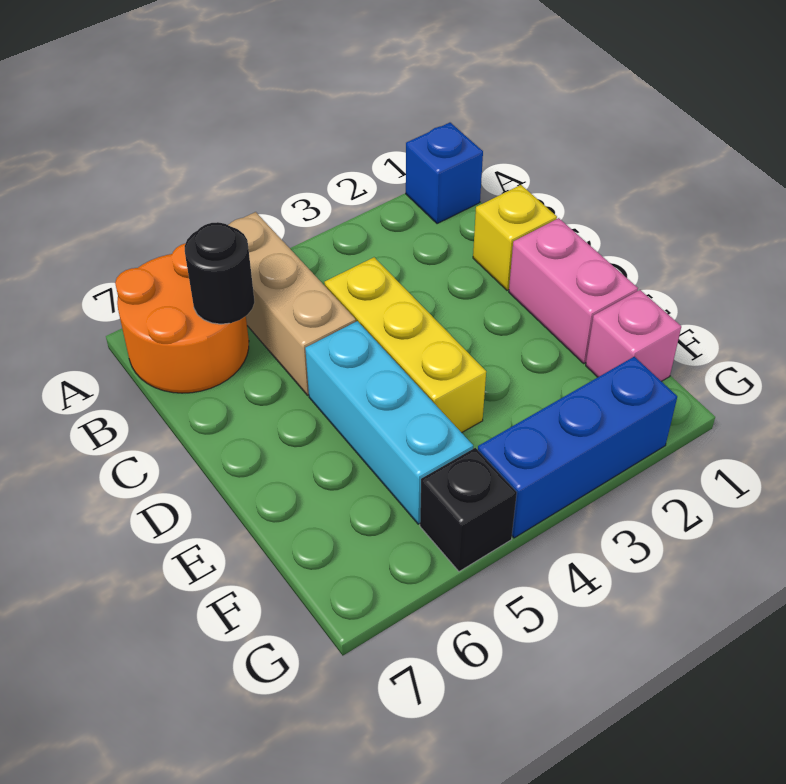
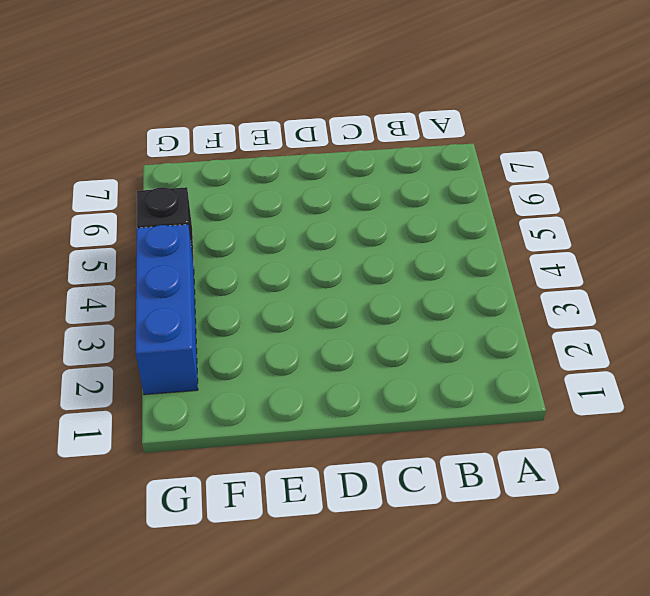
none -> blue 1x1 brick [406,123,483,224]
none -> tan 1x3 brick [228,212,356,396]

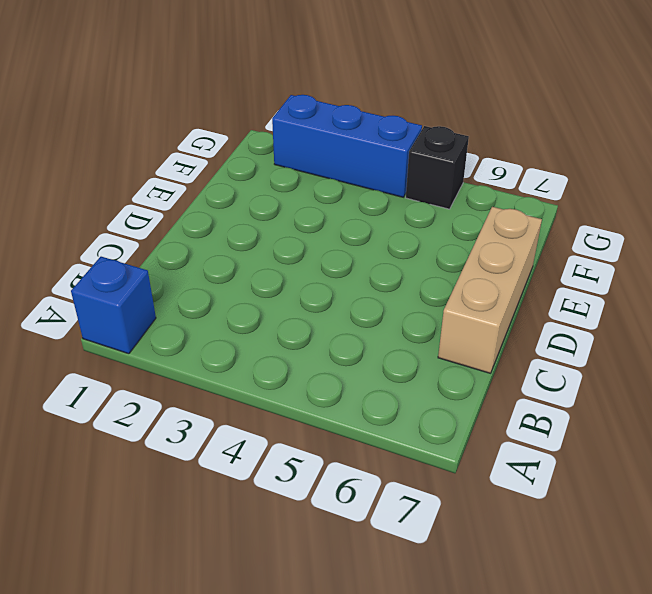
tan 1x3 brick [438,207,542,373] -> tan 1x3 brick moved to [228,212,356,396]
none -> orange 2x2 round brick [115,244,249,393]
none -> yellow 1x1 brick [473,185,557,290]

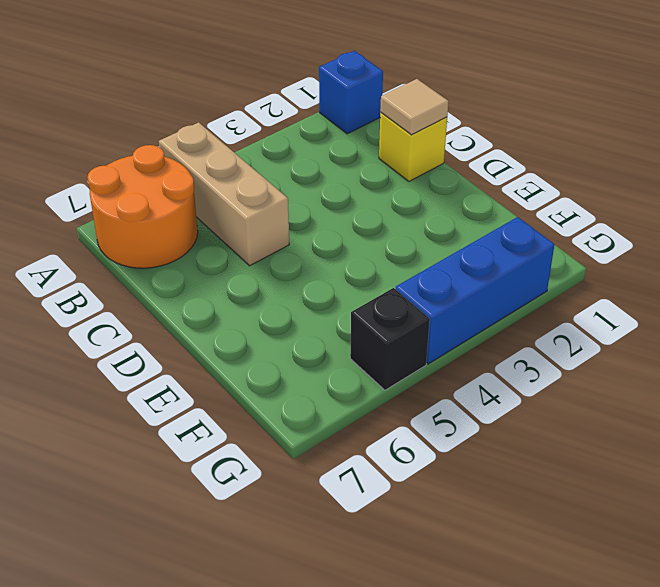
tan 1x1 tile [380,79,449,135] -> none
none -> yellow 1x3 brick [324,257,486,433]
none -> pink 1x2 brick [509,218,638,363]

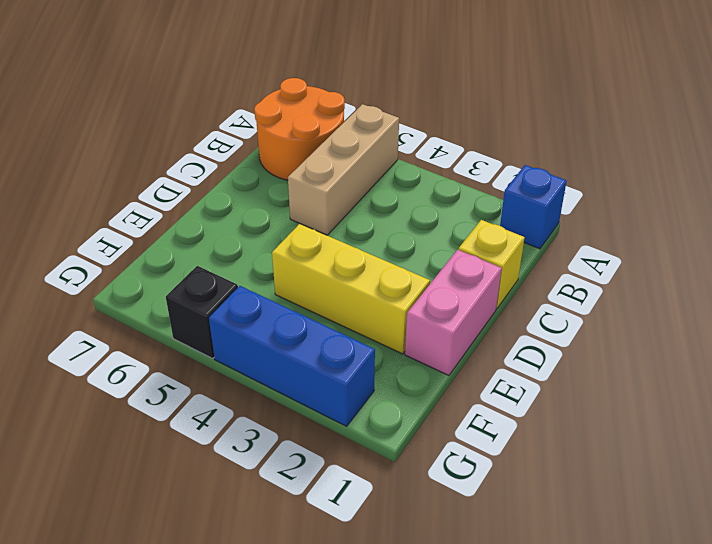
yellow 1x3 brick [272,224,430,354] -> yellow 1x3 brick turned to [324,257,486,433]
none -> cyan 1x3 brick [305,321,473,524]
none -> pink 1x1 brick [586,290,681,381]

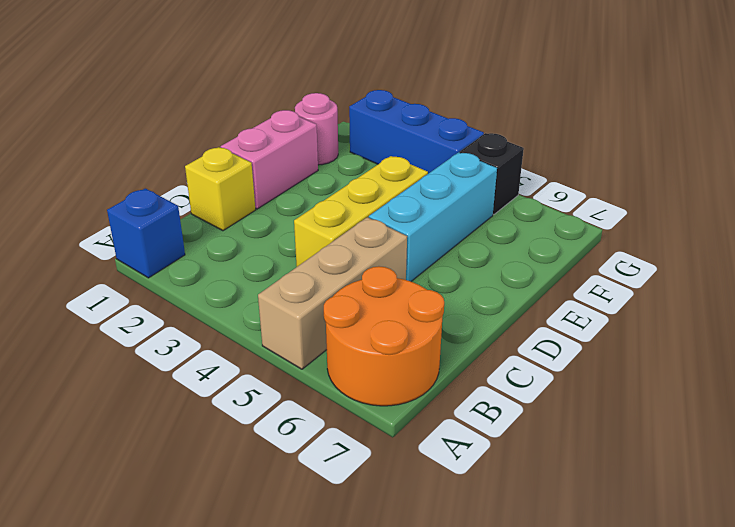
pink 1x1 round brick [295,93,338,165] -> pink 1x1 brick [586,290,681,381]
none -> black 1x1 round brick [185,222,254,324]

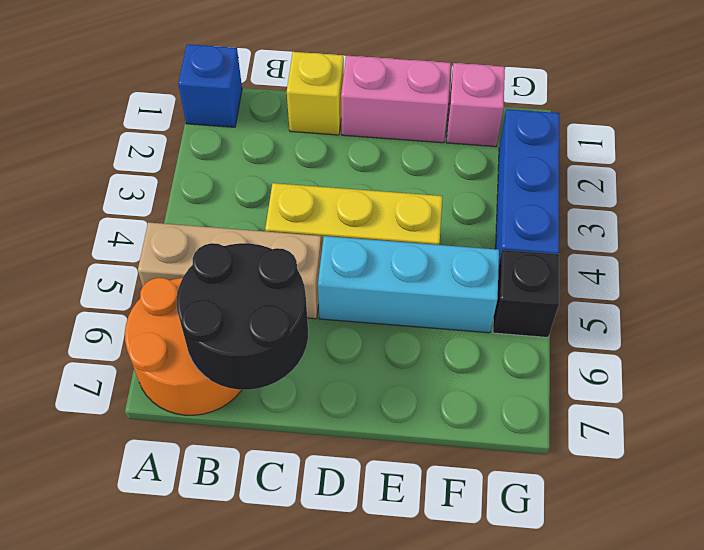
black 2x2 round brick [177,243,308,390] -> black 1x1 round brick [185,222,254,324]

